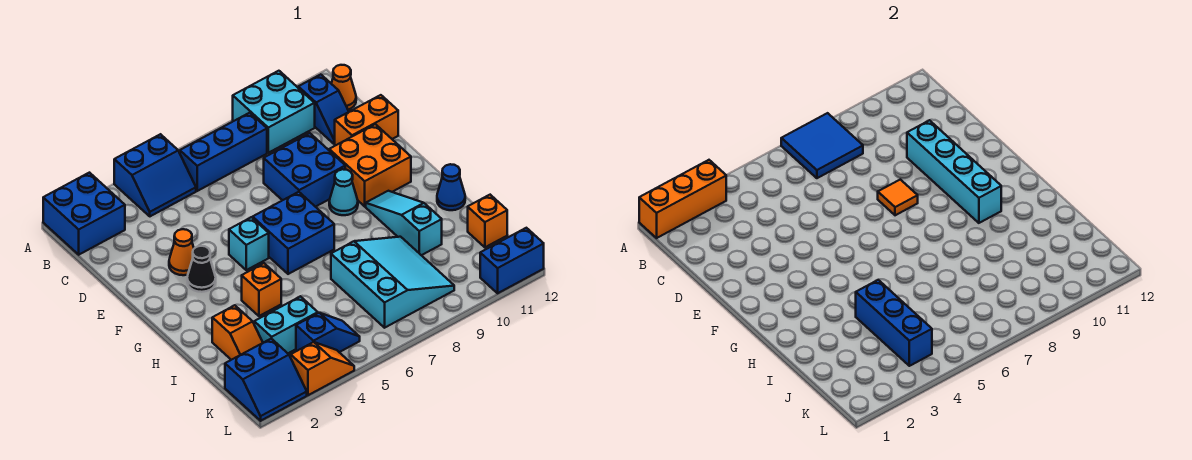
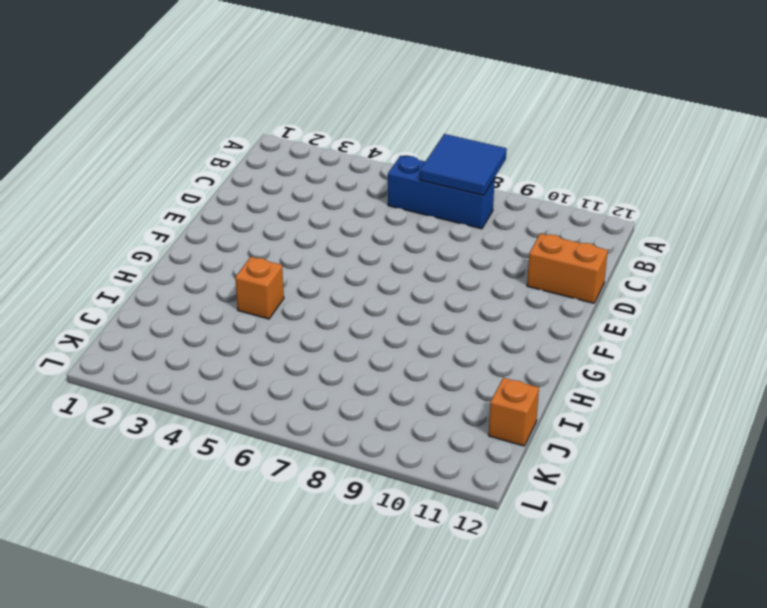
none -> blue 2x2 brick [43,173,125,255]
none -> blue 2x2 slope [114,134,196,216]
none -> cyan 2x2 brick [233,71,315,153]
none -> blue 1x2 slope [298,74,349,144]

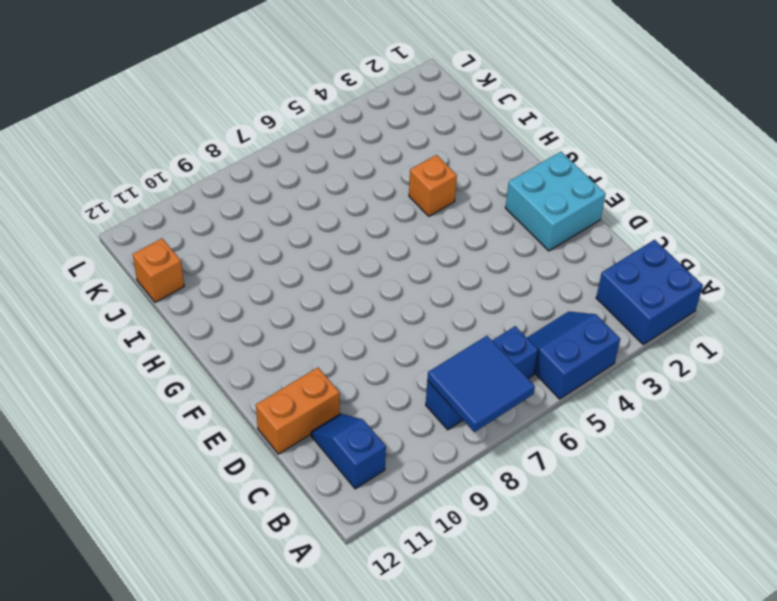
cyan 2x2 brick [505,152,606,251] -> cyan 2x2 brick moved to [233,71,315,153]
none -> orange 1x1 cone [331,65,356,110]
none -> blue 2x2 brick [264,133,345,207]
none -> orange 1x1 cone [169,229,194,275]
none -> orange 2x2 brick [329,124,411,206]

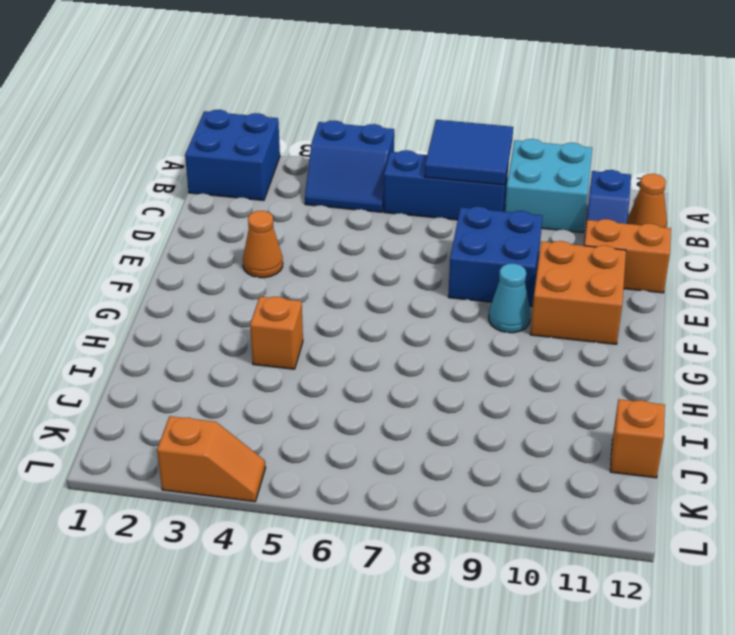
none -> black 1x1 cone [187,246,216,292]
none -> cyan 1x1 brick [229,217,269,270]
none -> blue 2x2 brick [253,192,334,274]
none -> cyan 1x3 slope [366,191,442,255]

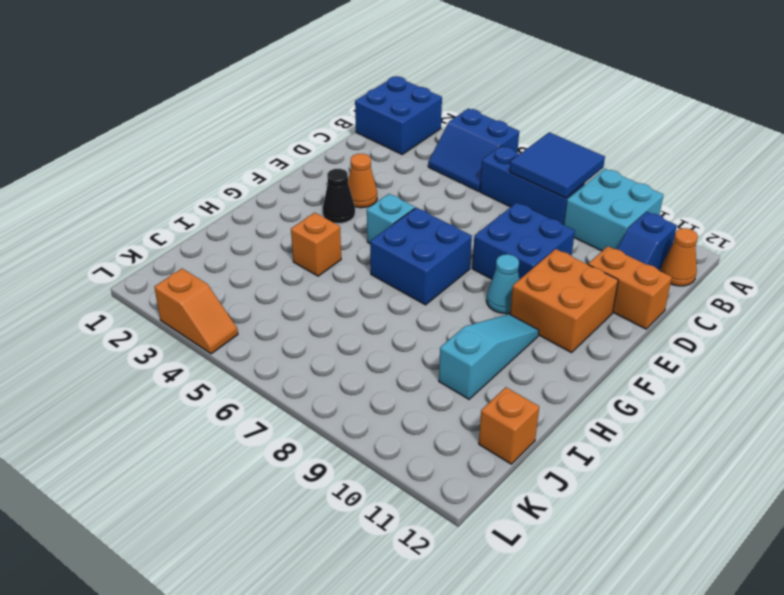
none -> blue 1x1 cone [437,164,465,210]
none -> orange 1x2 slope [212,305,263,360]
none -> cyan 3x3 slope [331,237,454,328]
none -> cyan 1x2 brick [254,296,318,353]

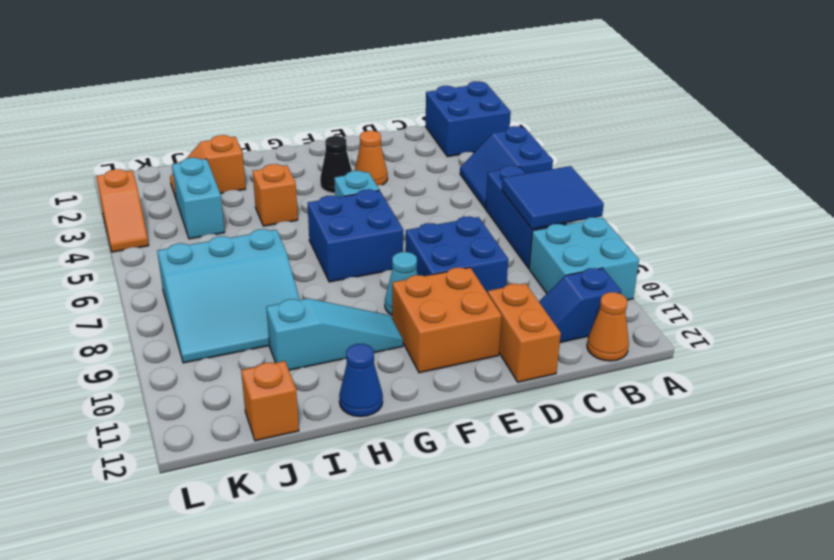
none -> blue 2x2 slope [225,339,307,421]
none -> blue 1x2 slope [296,313,360,352]
none -> blue 1x2 brick [480,228,544,293]
none -> orange 1x3 brick [639,160,726,238]

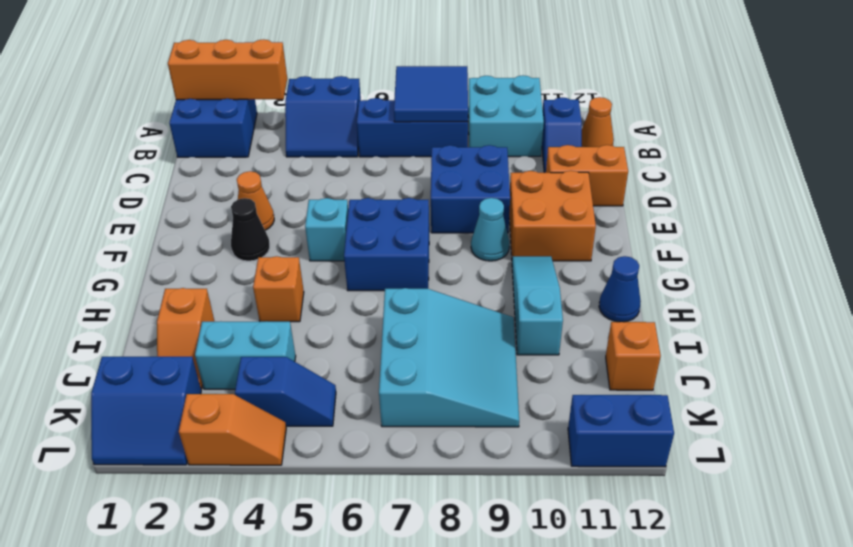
none -> cyan 1x4 brick [907,120,1001,223]
none -> orange 1x1 tile [878,179,918,215]
none -> blue 1x3 brick [856,280,932,366]

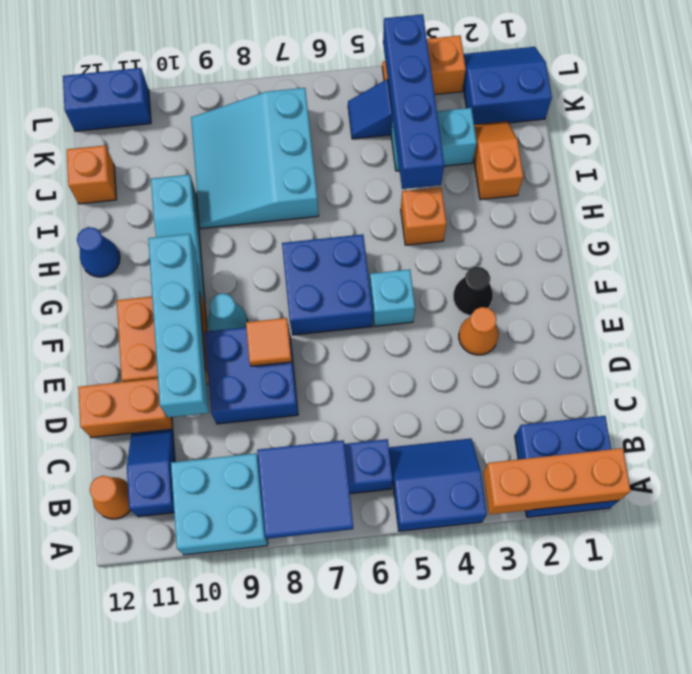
blue 1x4 brick [383,14,444,189] -> blue 1x3 brick [856,280,932,366]

